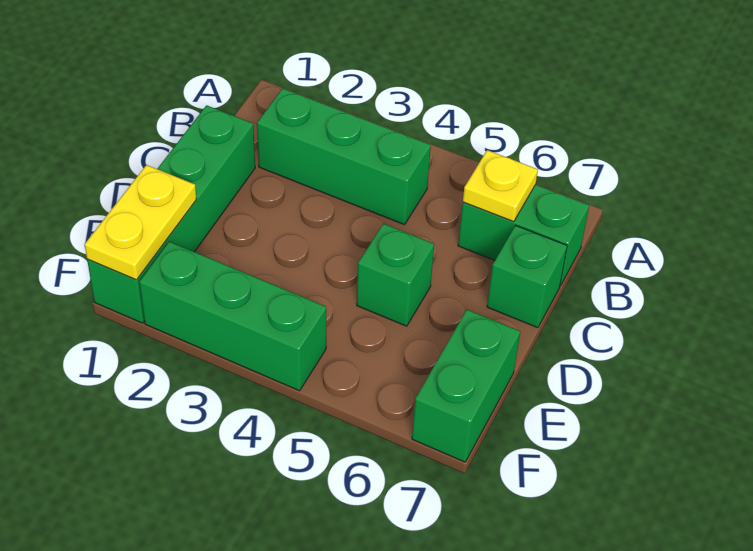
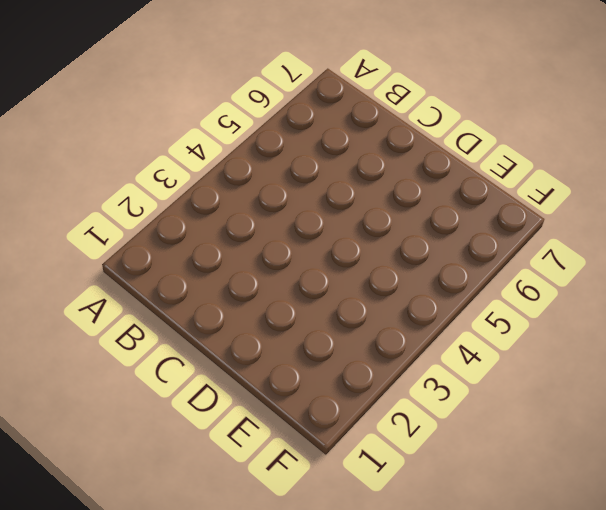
none -> green 1x3 brick [257,88,431,225]
none -> green 1x2 brick [458,185,589,286]

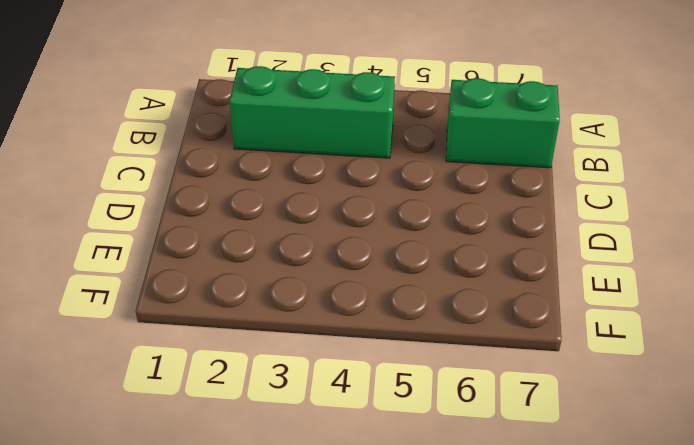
none -> green 1x4 brick [87,105,255,323]
none -> green 1x1 brick [487,225,567,328]

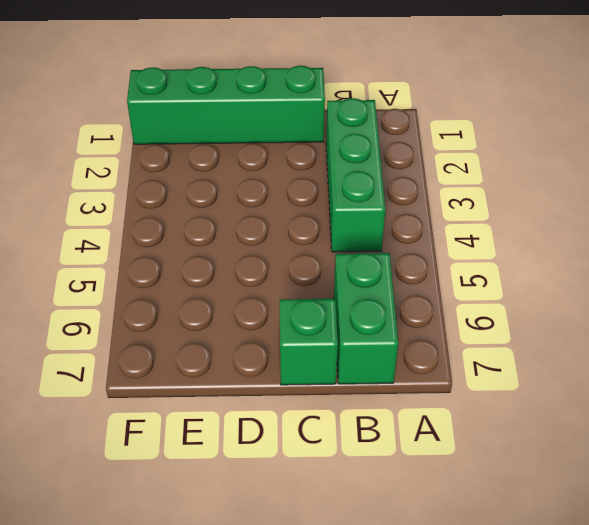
none -> green 1x1 brick [357,224,434,326]
none -> green 1x2 brick [412,310,520,462]

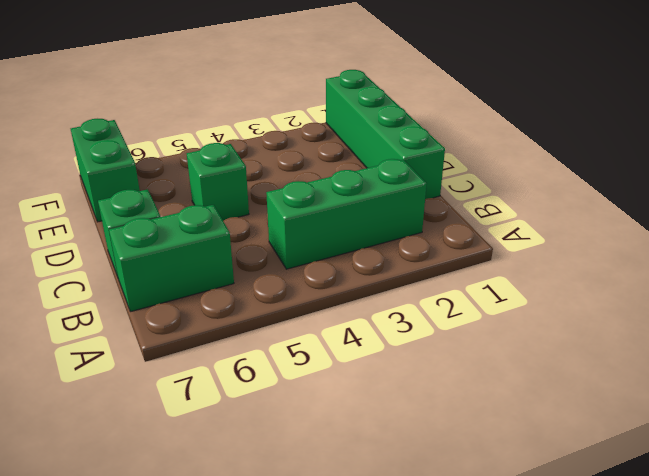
none -> green 1x3 brick [139,242,326,391]
none -> yellow 1x1 plate [463,150,538,222]

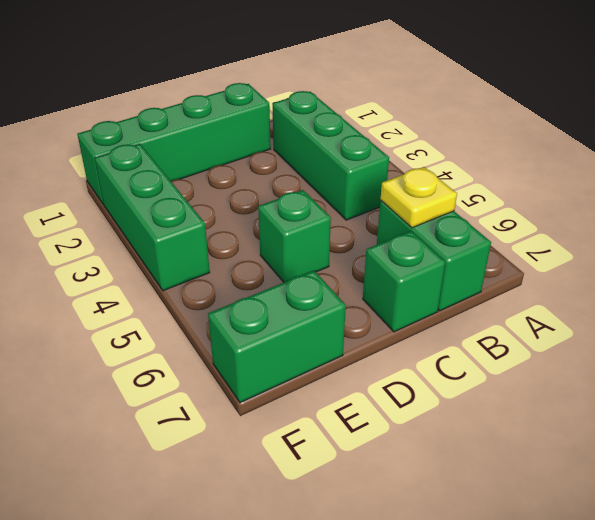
none -> yellow 1x2 plate [85,165,197,280]

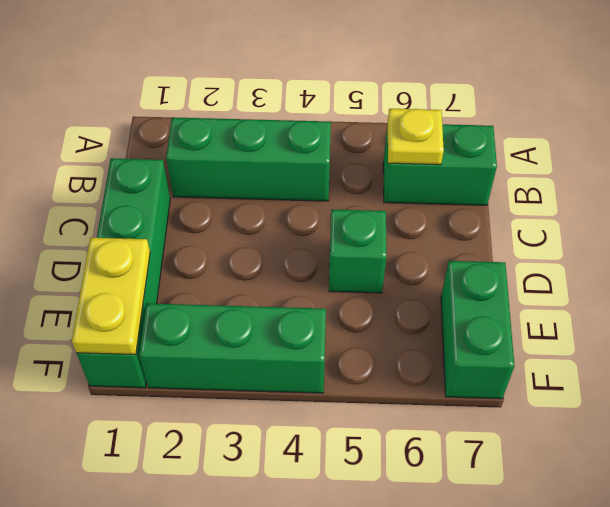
none -> green 1x1 brick [487,225,567,328]

